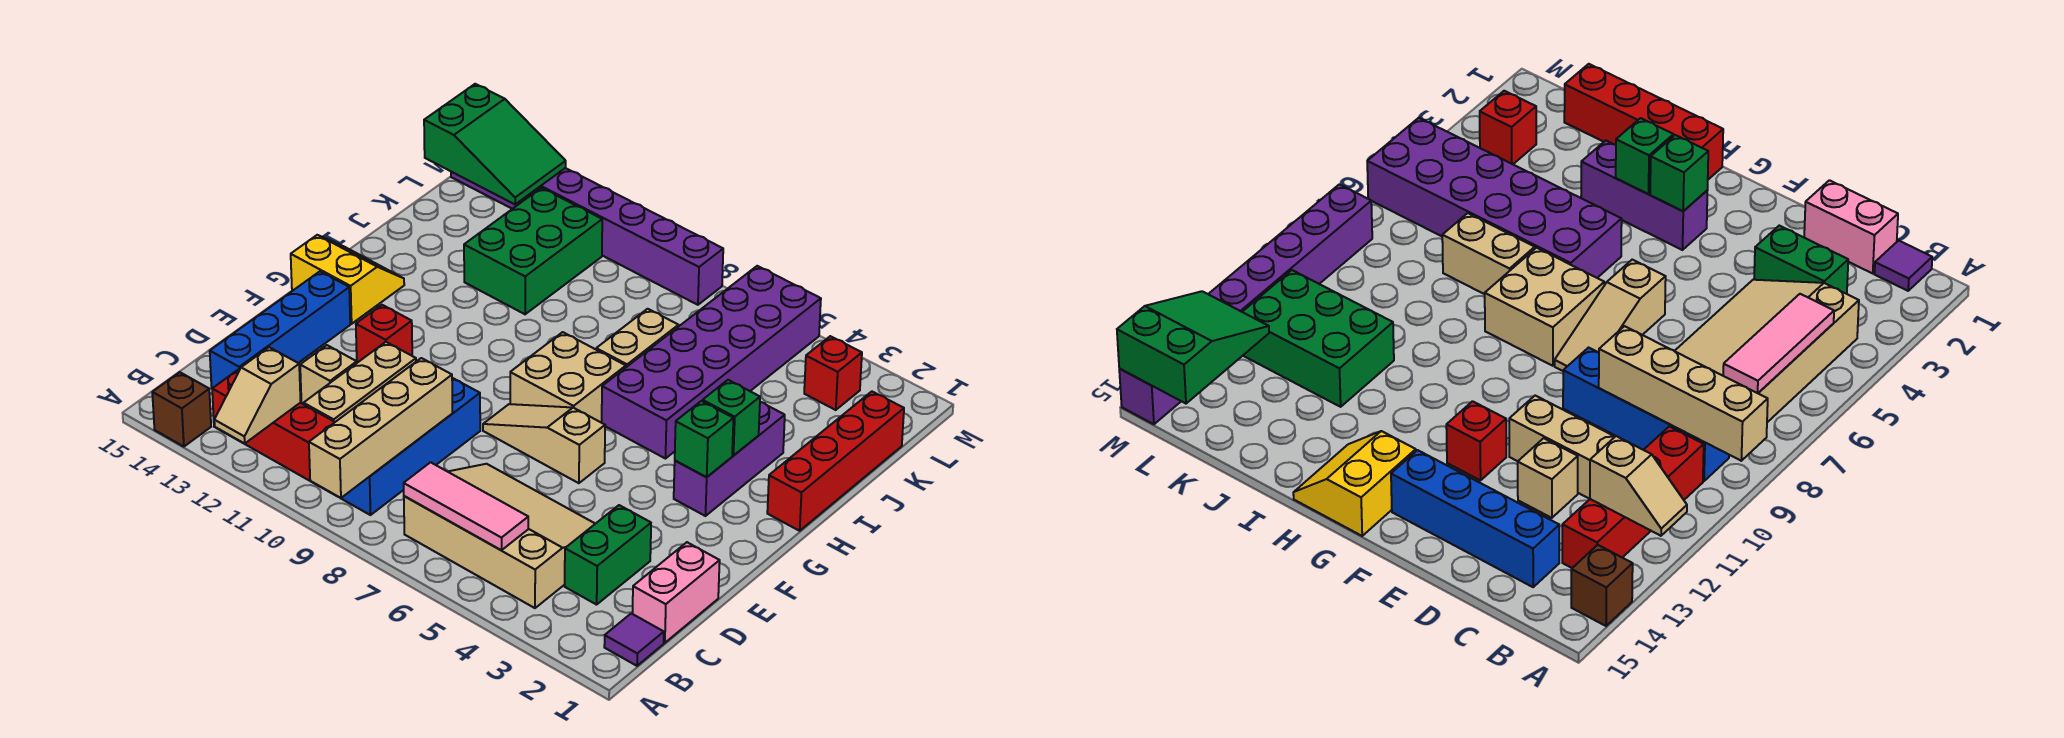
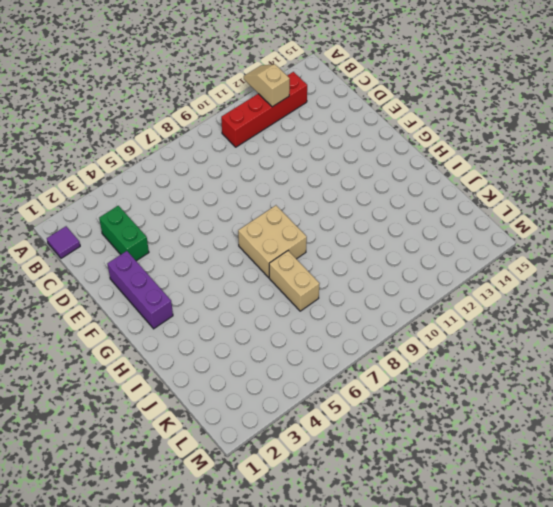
purple 1x3 brick [107,251,173,329] -> purple 1x3 brick moved to [674,402,785,516]
none -> brown 1x1 brick [152,372,211,447]
none -> tan 3x4 slope [404,464,595,608]
none -> blue 1x4 brick [341,378,480,515]

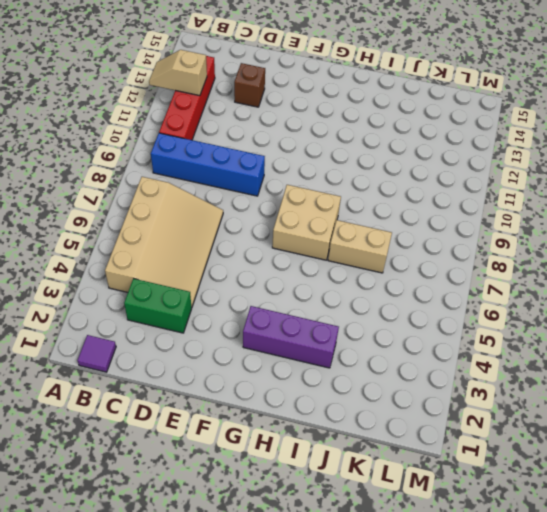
brown 1x1 brick [234,63,265,107] -> brown 1x1 brick moved to [152,372,211,447]
none -> pink 1x2 brick [633,542,720,643]
none -> tan 1x3 brick [303,342,416,422]
none -> blue 1x4 brick [210,271,350,388]

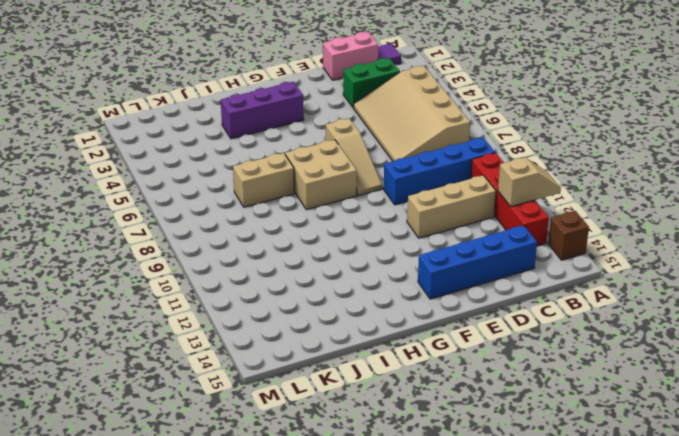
none -> tan 1x1 brick [300,345,357,403]
none -> red 1x1 brick [356,305,412,362]
none -> yellow 2x2 slope [291,235,404,324]

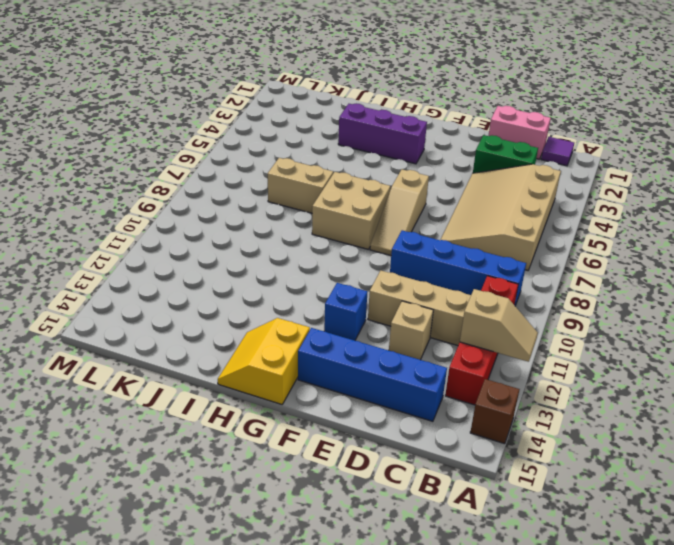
blue 1x1 brick [324,283,367,340] -> red 1x1 brick [356,305,412,362]
none -> red 1x4 brick [767,392,904,531]
none -> purple 2x6 brick [601,266,821,459]
none -> green 2x3 brick [464,188,602,314]

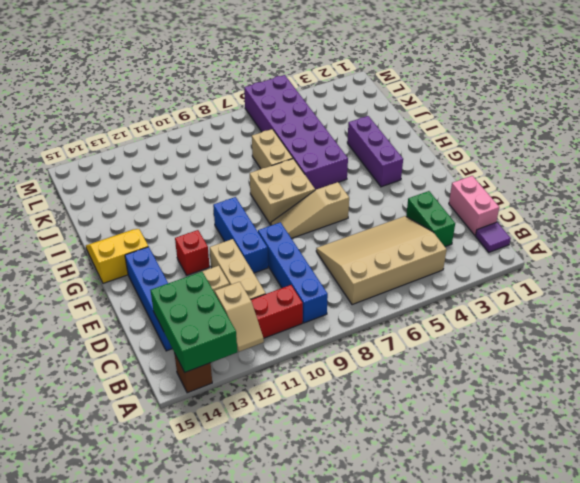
green 2x3 brick [150,272,237,372] -> green 2x3 brick moved to [464,188,602,314]
blue 1x3 brick [213,197,268,273] -> none
none -> red 1x4 brick [767,392,904,531]
none -> red 1x1 brick [804,336,862,410]
none -> purple 1x8 brick [451,168,723,305]

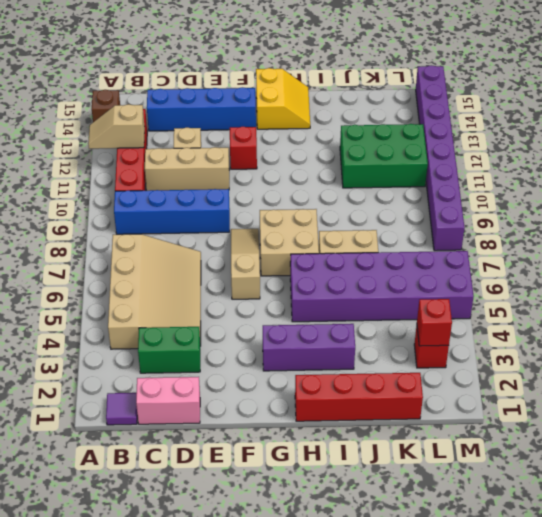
red 1x1 brick [417,299,452,346] -> none
none -> tan 1x4 brick [309,358,452,498]
none -> pink 1x3 tile [404,462,528,550]
none -> green 1x1 brick [675,401,733,477]

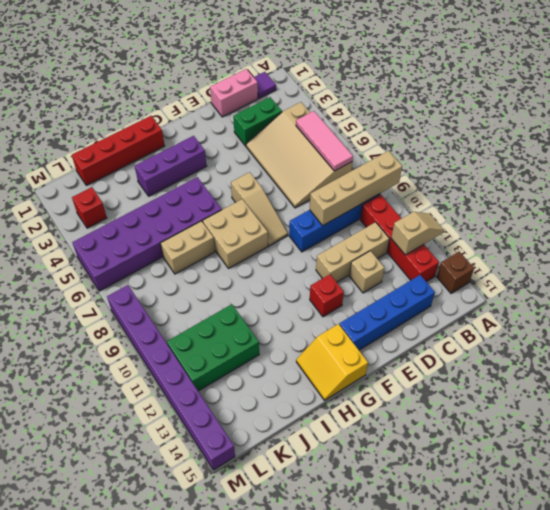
none -> green 1x1 brick [675,401,733,477]
none -> green 1x1 brick [703,380,760,455]
none -> green 2x3 slope [424,84,566,204]

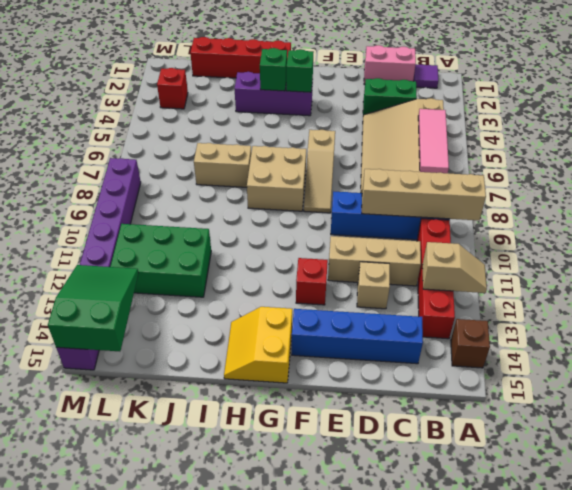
none -> purple 2x6 brick [601,266,821,459]

